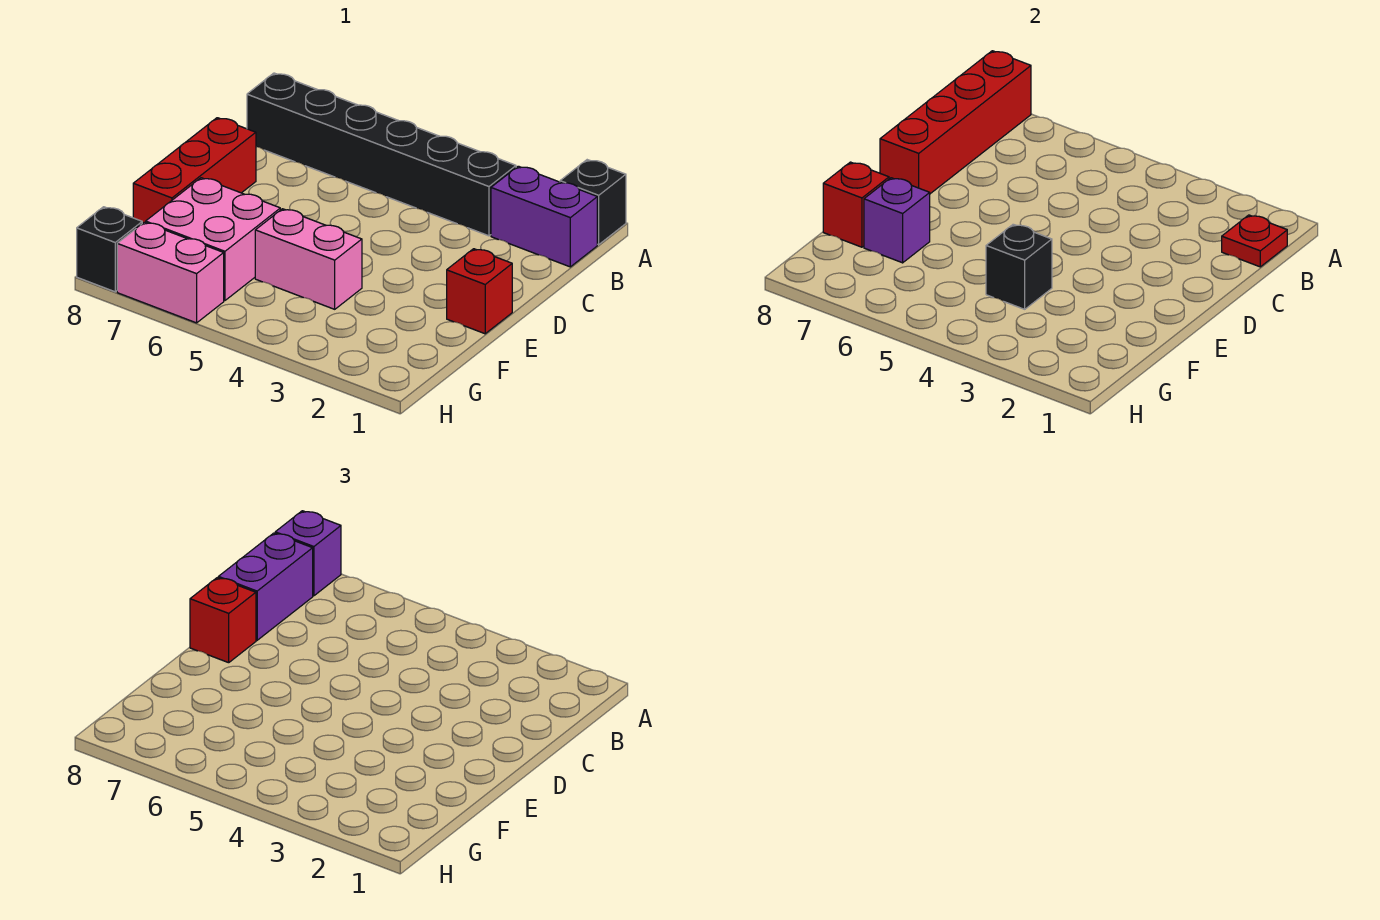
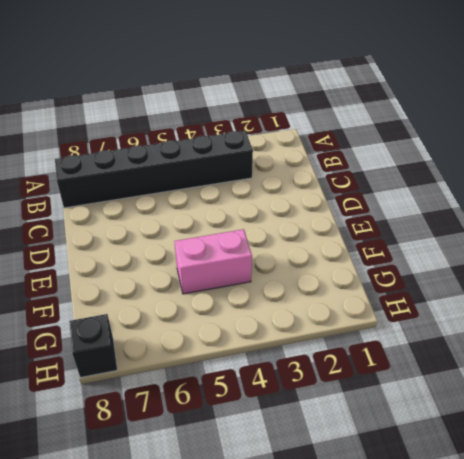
none -> black 1x1 brick [560,160,626,245]
none -> purple 1x2 brick [491,166,597,267]
none -> red 1x3 brick [133,118,256,223]

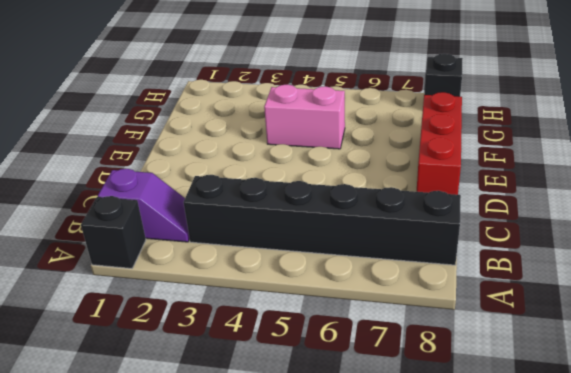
purple 1x2 slope [98,169,190,242] -> purple 1x2 brick [491,166,597,267]
none -> red 1x1 brick [447,249,512,334]
none -> pink 2x2 brick [146,178,280,301]
none -> pink 1x2 brick [117,222,224,323]

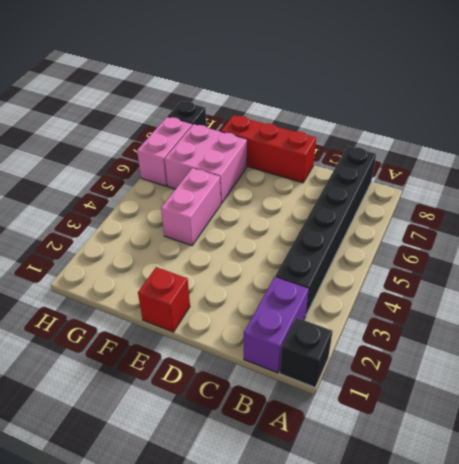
none -> red 1x4 brick [880,51,1031,194]
none -> red 1x1 plate [1222,215,1287,267]
none -> black 1x1 brick [986,224,1052,309]

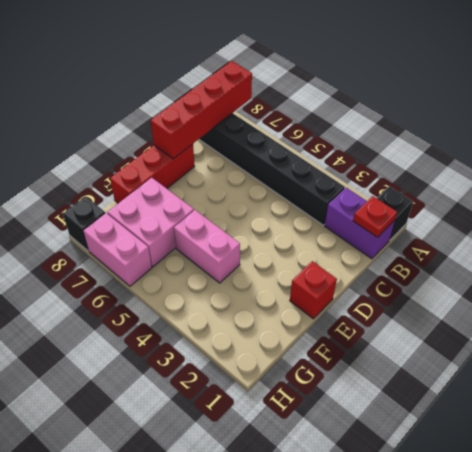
none -> black 1x1 brick [986,224,1052,309]
none -> purple 1x1 brick [864,178,930,263]
none -> red 1x1 brick [823,162,889,247]

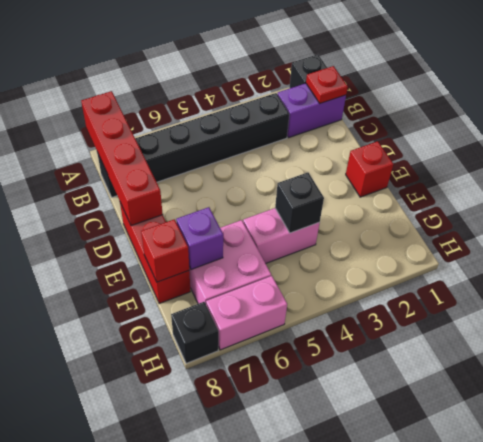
none -> purple 1x1 brick [275,511,341,596]
none -> purple 1x2 brick [218,533,313,640]
none -> red 1x1 brick [190,578,256,663]

